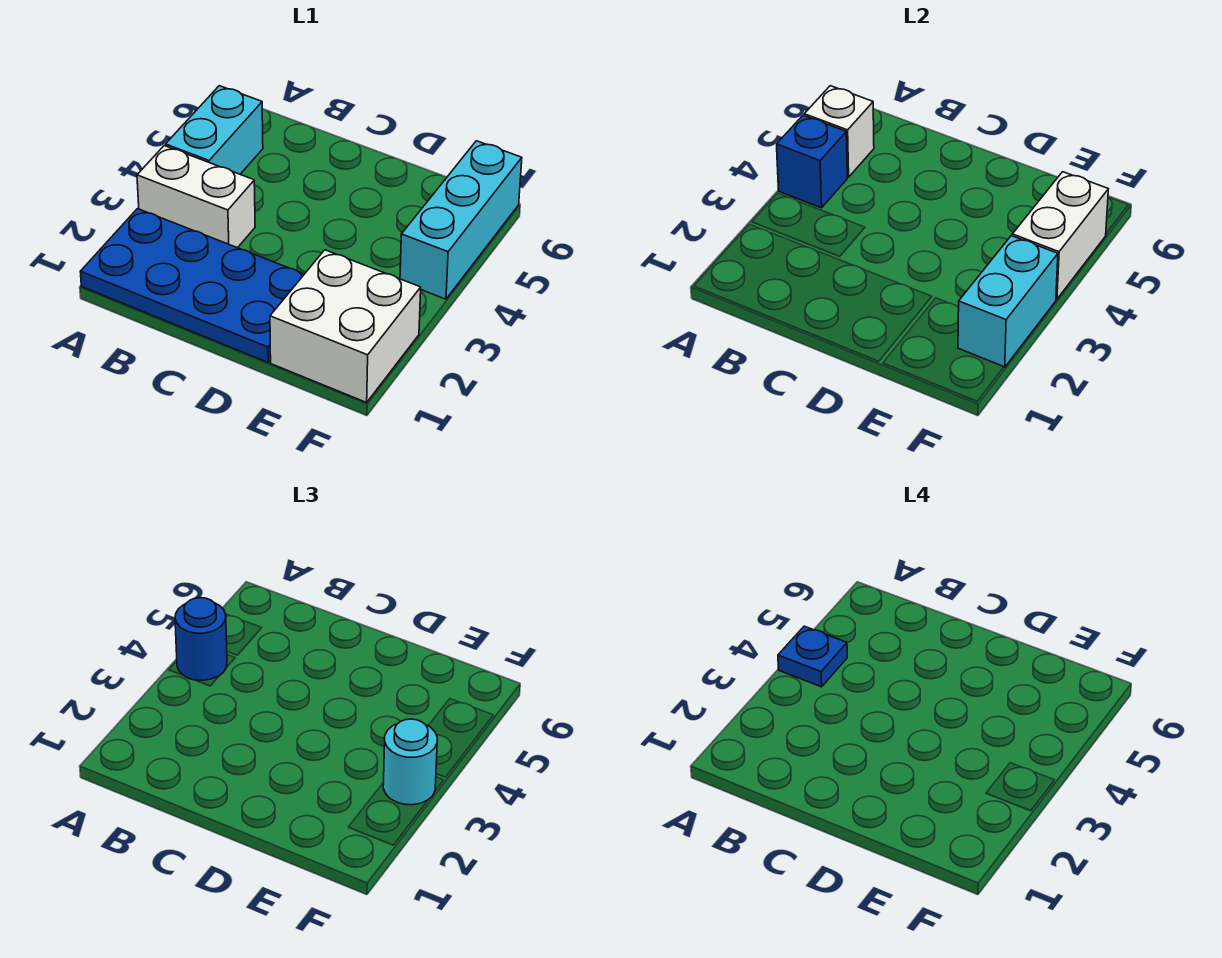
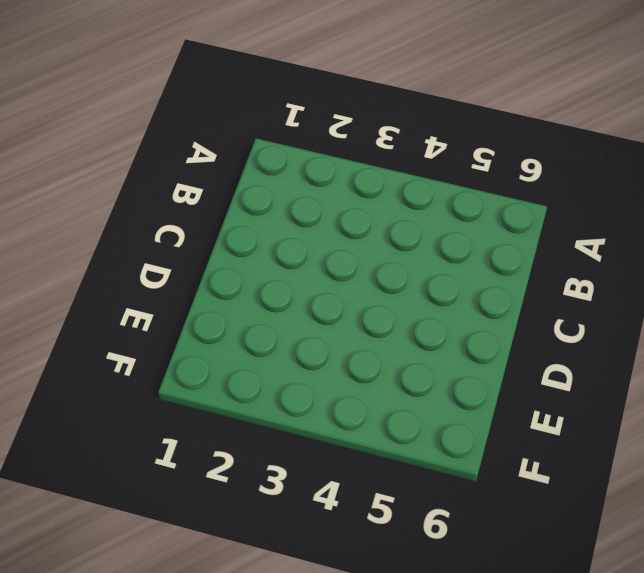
none -> blue 2x4 plate [80,209,304,362]
none -> white 1x2 brick [137,146,255,248]
none -> cyan 1x2 brick [166,86,263,174]

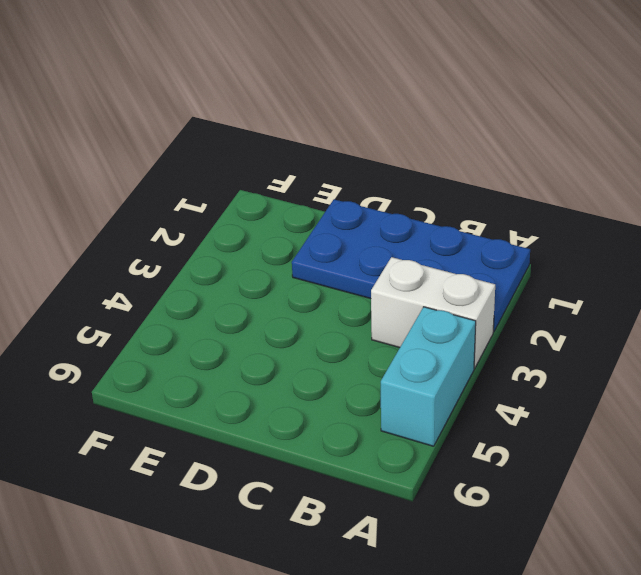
none -> white 2x2 brick [270,250,421,402]
none -> cyan 1x3 brick [400,141,522,299]
none -> blue 1x1 brick [777,115,847,208]

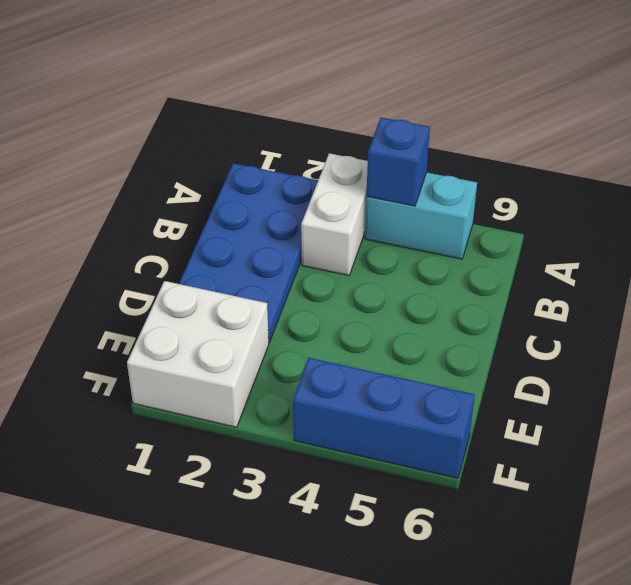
blue 1x3 brick [293,358,475,478] -> cyan 1x3 brick [400,141,522,299]
none -> white 1x1 brick [804,86,874,177]
none -> cyan 1x2 brick [958,236,1058,367]
none -> white 1x2 brick [1012,172,1108,299]

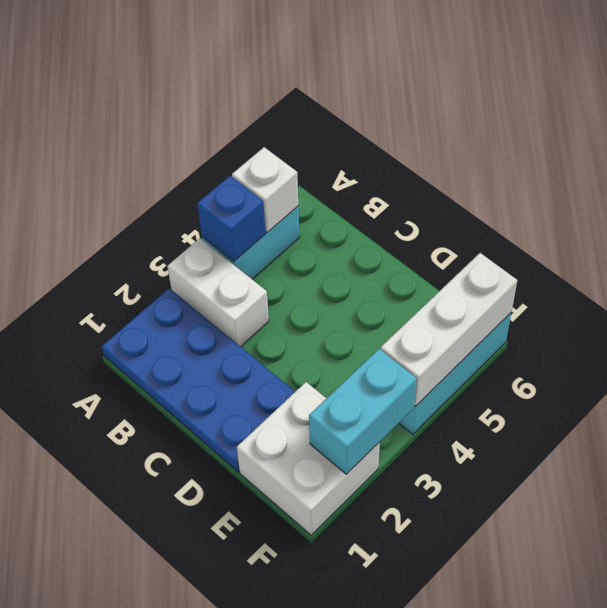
white 1x3 brick [381,253,517,406] -> white 1x2 brick [1012,172,1108,299]
none -> blue 1x1 round brick [175,598,227,680]
none -> cyan 1x1 round brick [383,719,437,805]
none -> blue 1x1 plate [778,626,847,687]

